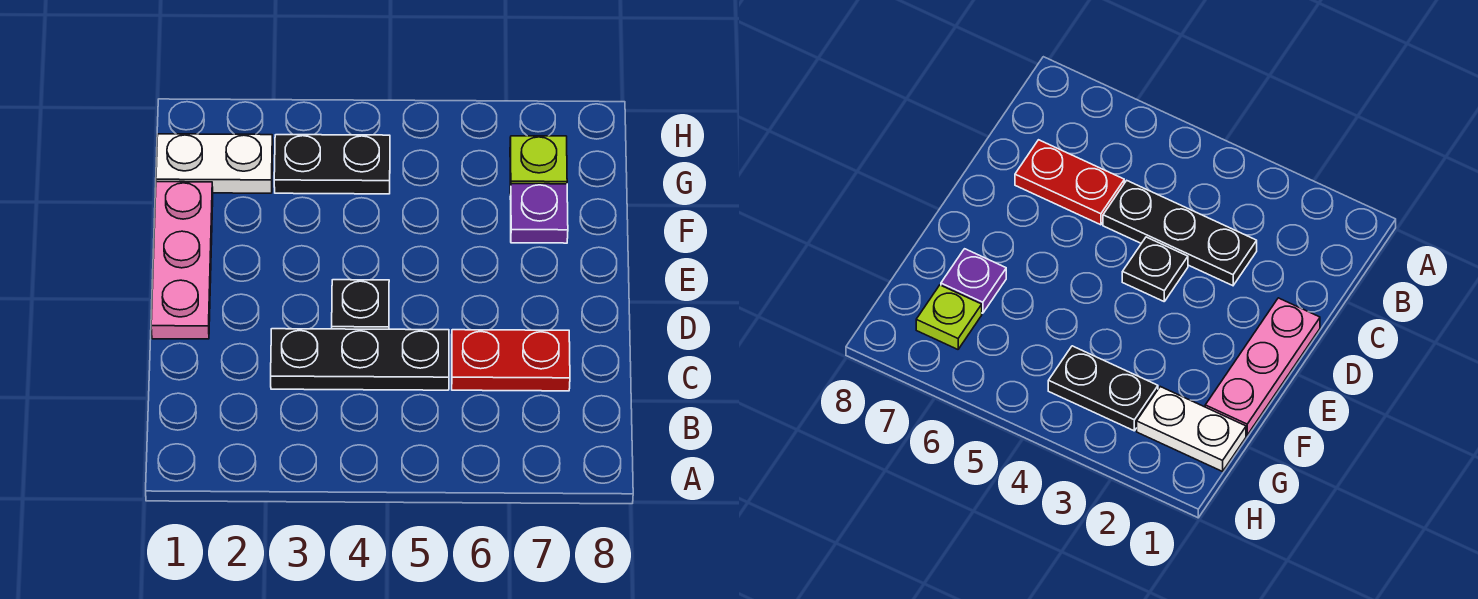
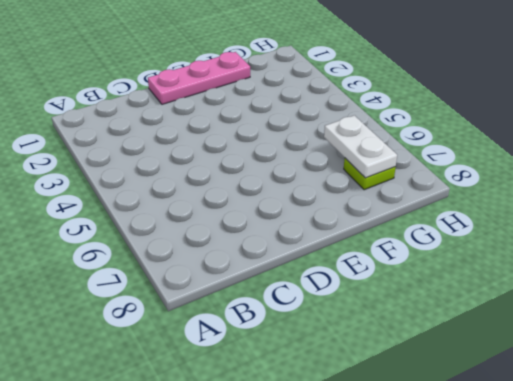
white 1x2 plate [324,115,397,178] -> white 1x2 plate moved to [156,134,273,193]
none -> black 1x3 plate [271,329,449,390]
none -> red 1x2 plate [452,330,570,391]

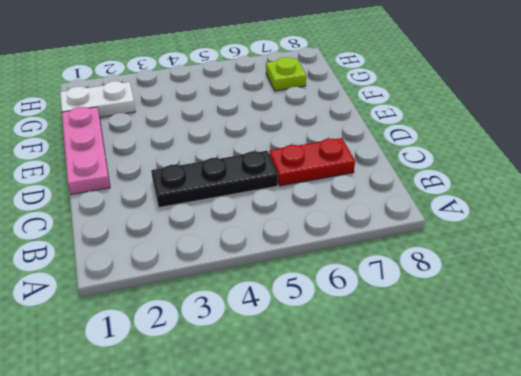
none -> black 1x1 plate [332,280,389,329]
none -> purple 1x1 plate [510,184,568,243]

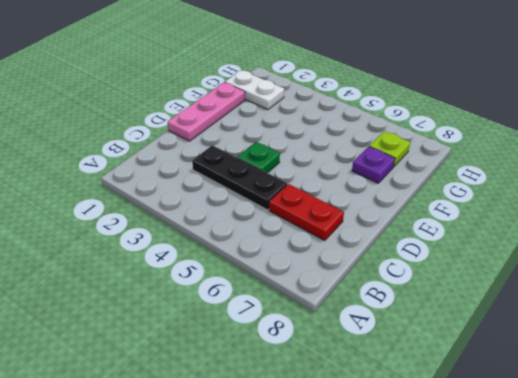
green 1x1 plate [237,142,280,173] -> black 1x1 plate [332,280,389,329]
none -> black 1x2 plate [274,135,390,194]

